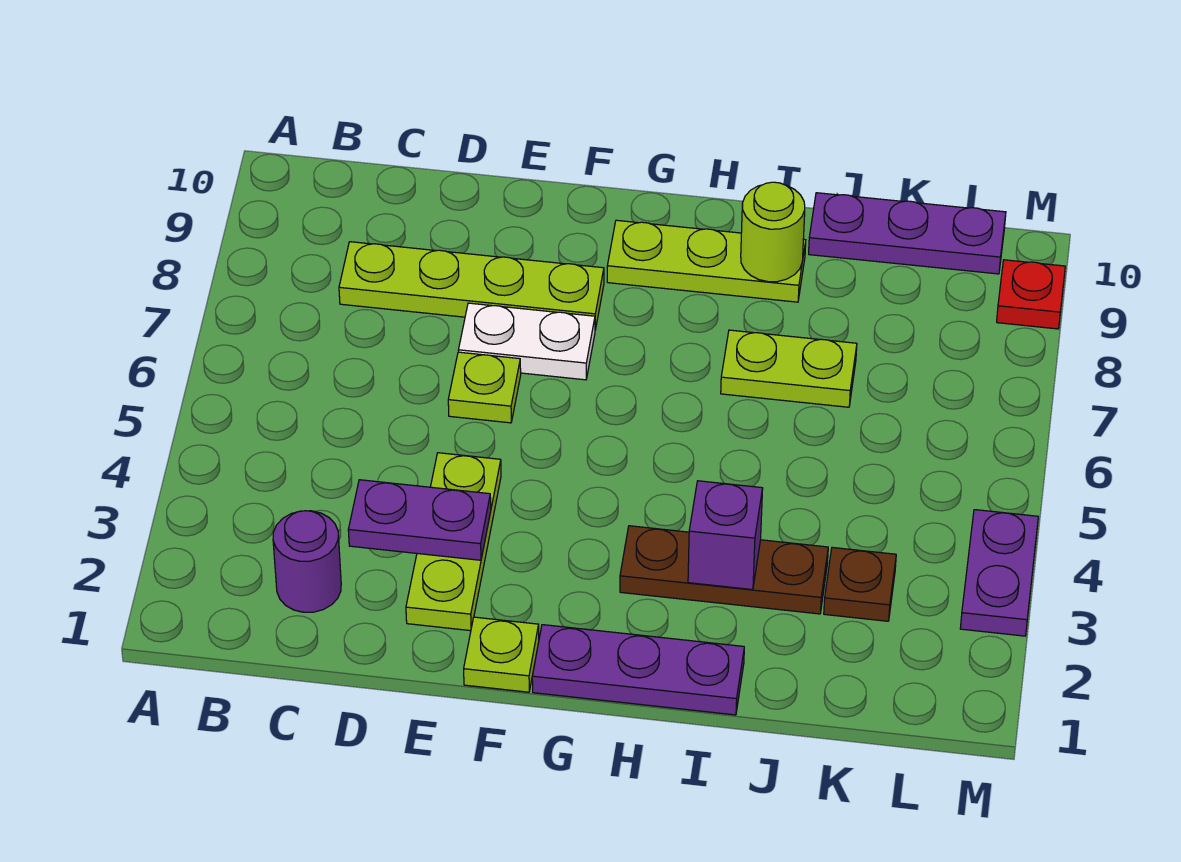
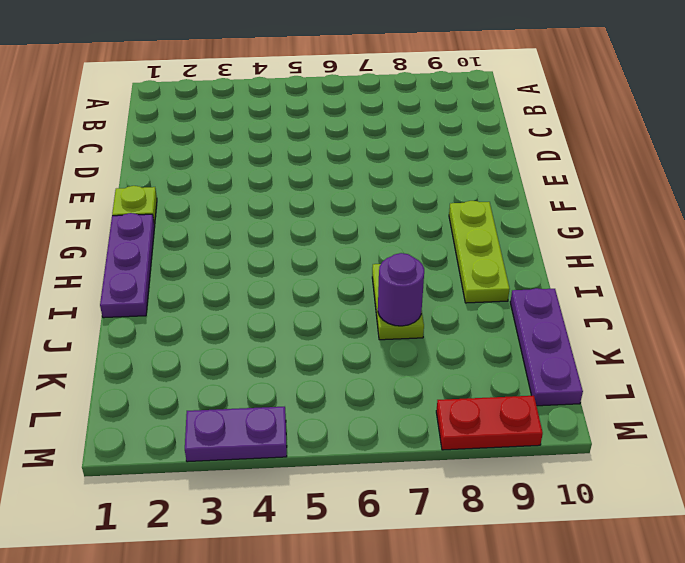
purple 1x1 round brick [378,253,424,326] -> purple 1x1 round brick moved to [273,511,341,612]
red 1x2 plate [436,396,543,450] -> red 1x1 plate [997,260,1065,329]
none -> lime 1x4 plate [339,242,604,330]
none -> lime 1x3 plate [406,453,501,631]
none -> lime 1x1 plate [448,352,521,423]

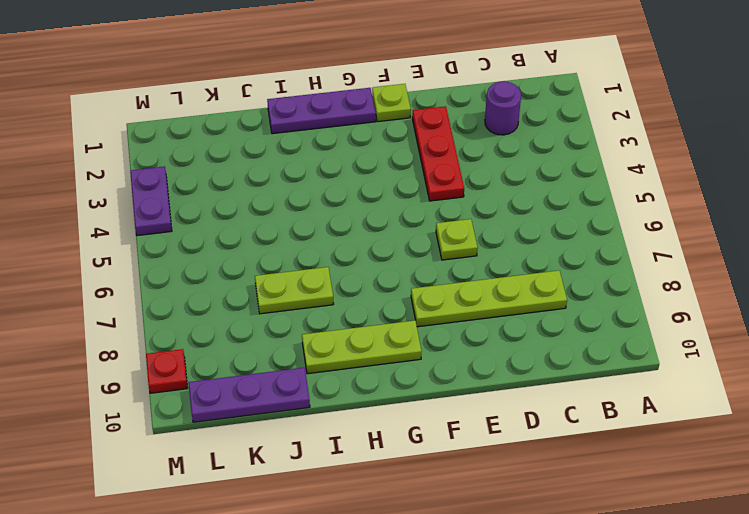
red 1x3 plate [412,106,464,201] -> lime 1x3 plate [406,453,501,631]
none -> white 1x2 plate [459,303,595,380]
none -> brown 1x3 plate [620,526,828,614]
none -> brown 1x1 plate [824,547,896,621]

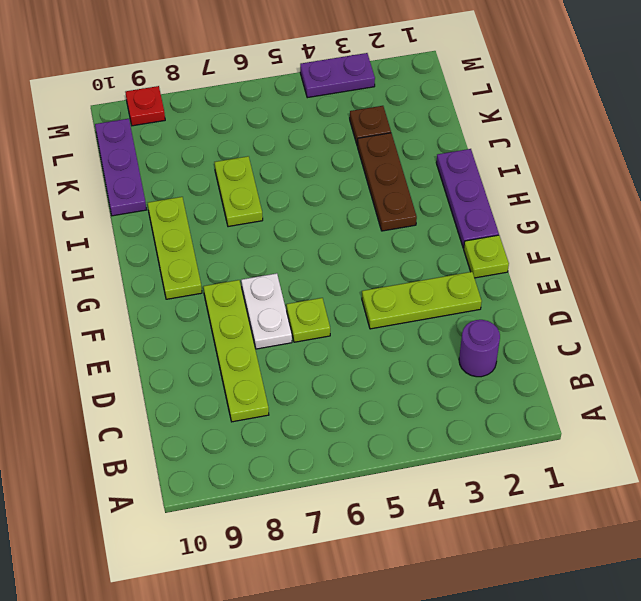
none -> purple 1x2 plate [348,480,491,560]
none -> purple 1x1 brick [688,481,763,590]
none -> lime 1x1 round brick [741,182,805,282]

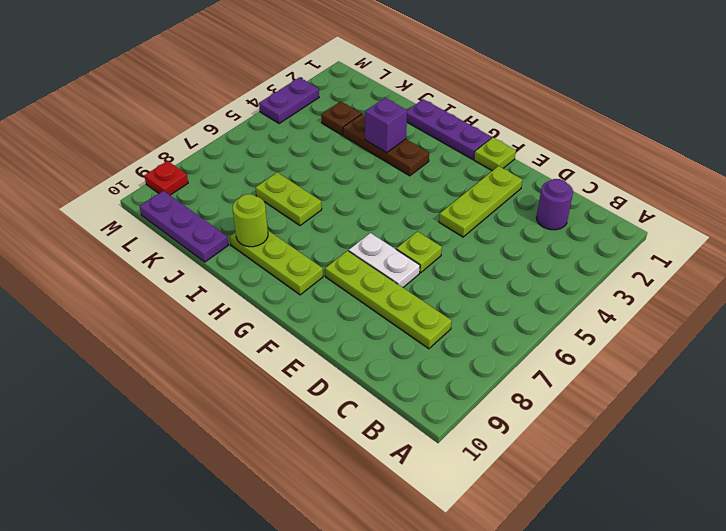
none -> purple 1x2 plate [348,480,491,560]

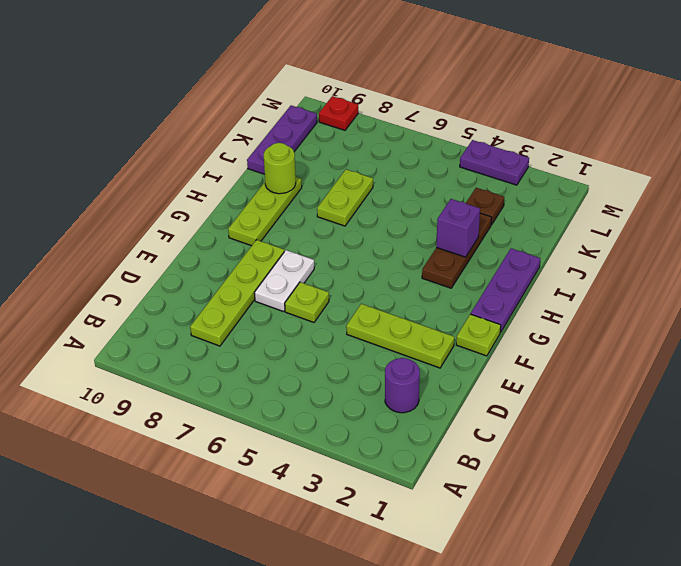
none -> purple 1x2 plate [348,480,491,560]

